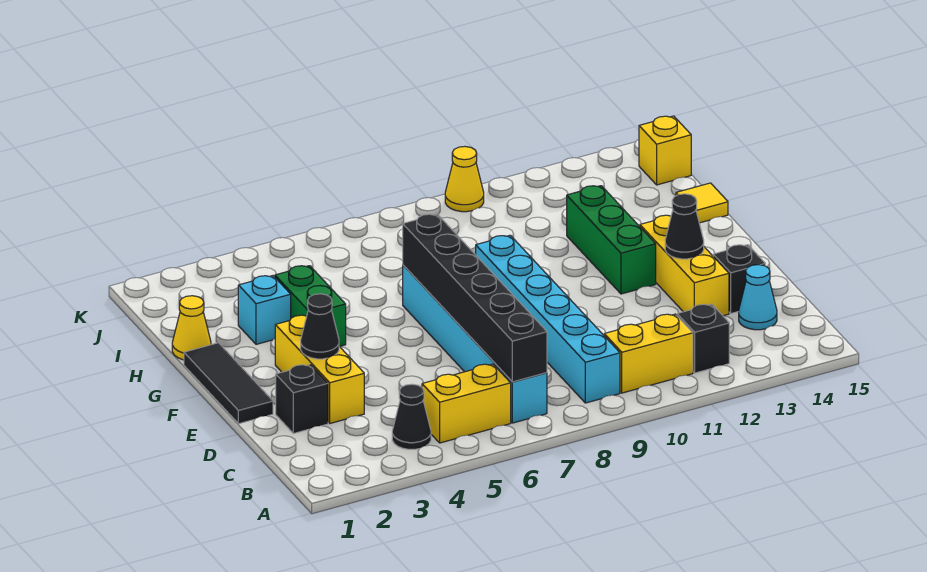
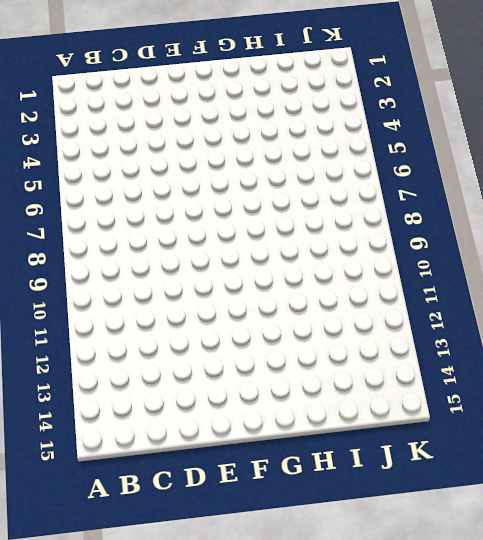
none -> black 1x1 cone [392,384,431,449]
none -> yellow 1x2 brick [422,364,511,443]
none -> cyan 1x6 brick [403,265,547,423]

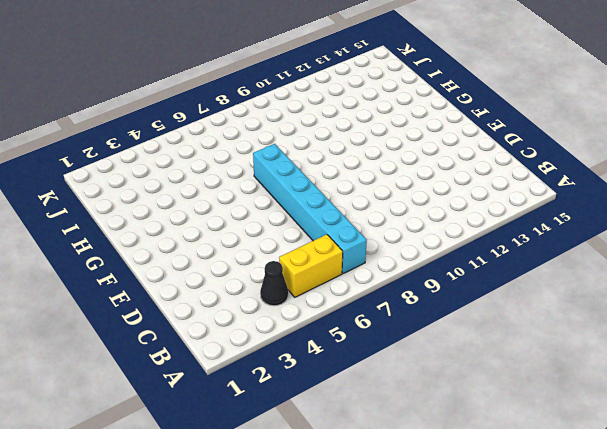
none -> cyan 1x6 brick [476,235,620,403]
none -> yellow 1x2 brick [604,314,693,393]
none -> black 1x1 brick [677,304,729,373]

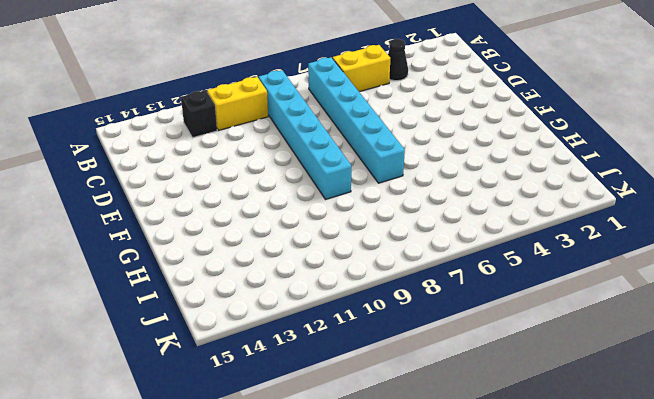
none -> cyan 1x1 cone [739,265,777,330]
none -> black 1x1 brick [276,365,328,433]
none -> yellow 1x3 brick [275,315,364,423]

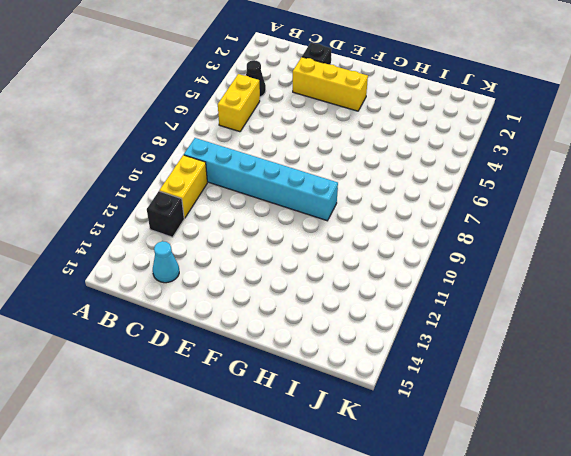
none -> cyan 1x6 brick [403,265,547,423]
none -> yellow 1x3 brick [640,215,729,316]
none -> black 1x1 brick [713,245,765,313]

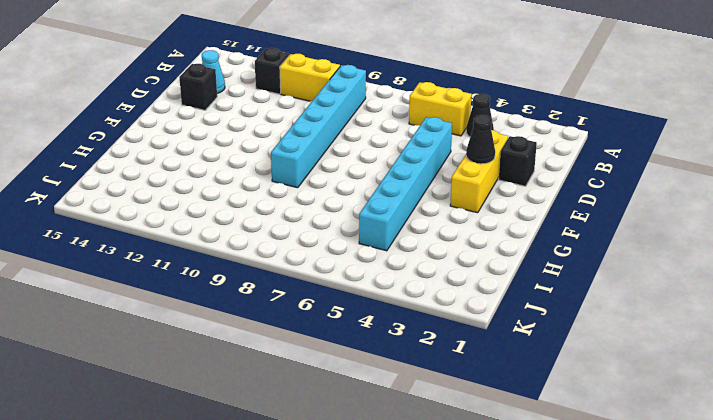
cyan 1x6 brick [359,117,452,251] -> cyan 1x6 brick moved to [403,265,547,423]
none -> yellow 1x3 brick [640,215,729,316]
none -> black 1x3 tile [184,343,273,424]
none -> green 1x3 brick [567,186,656,294]

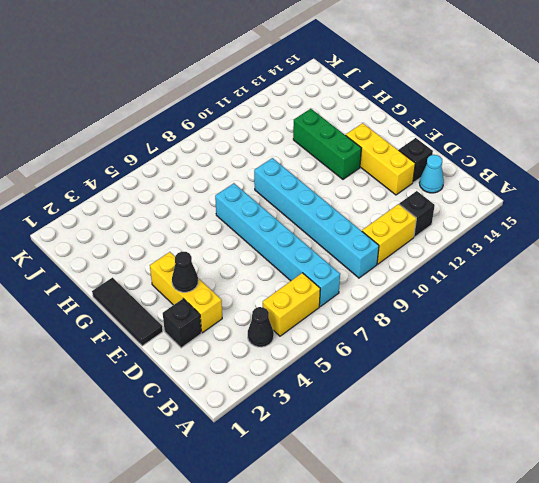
none -> green 1x2 brick [275,266,346,346]
none -> yellow 1x1 cone [172,296,211,360]
none -> cyan 1x1 brick [238,276,291,344]

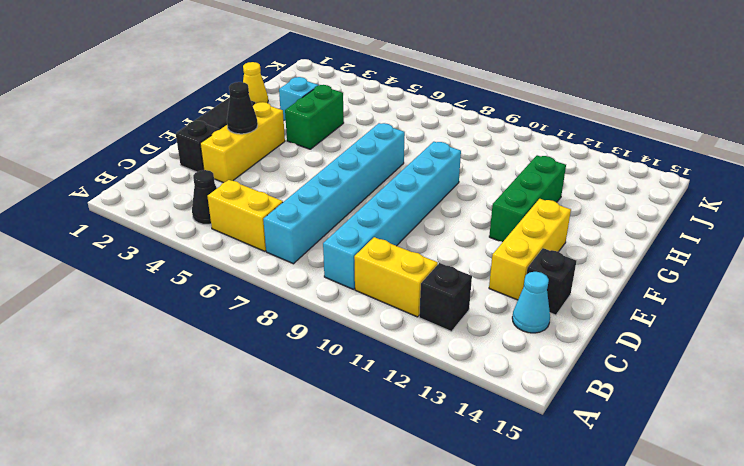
none -> yellow 1x1 tile [676,183,728,223]
none -> yellow 1x1 brick [639,116,691,185]
none -> yellow 1x1 cone [445,147,484,212]

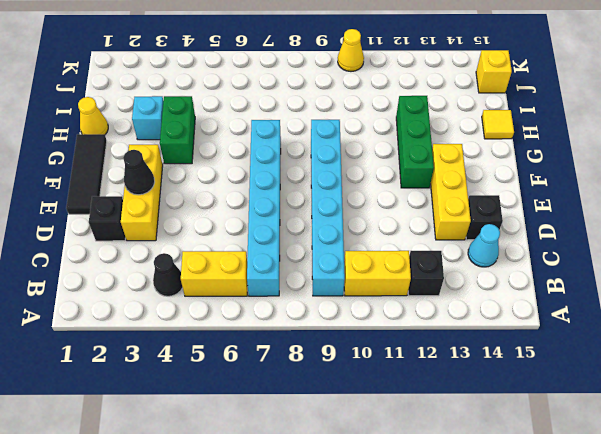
none -> black 1x6 brick [403,214,547,382]
none -> black 1x1 cone [665,194,704,259]

